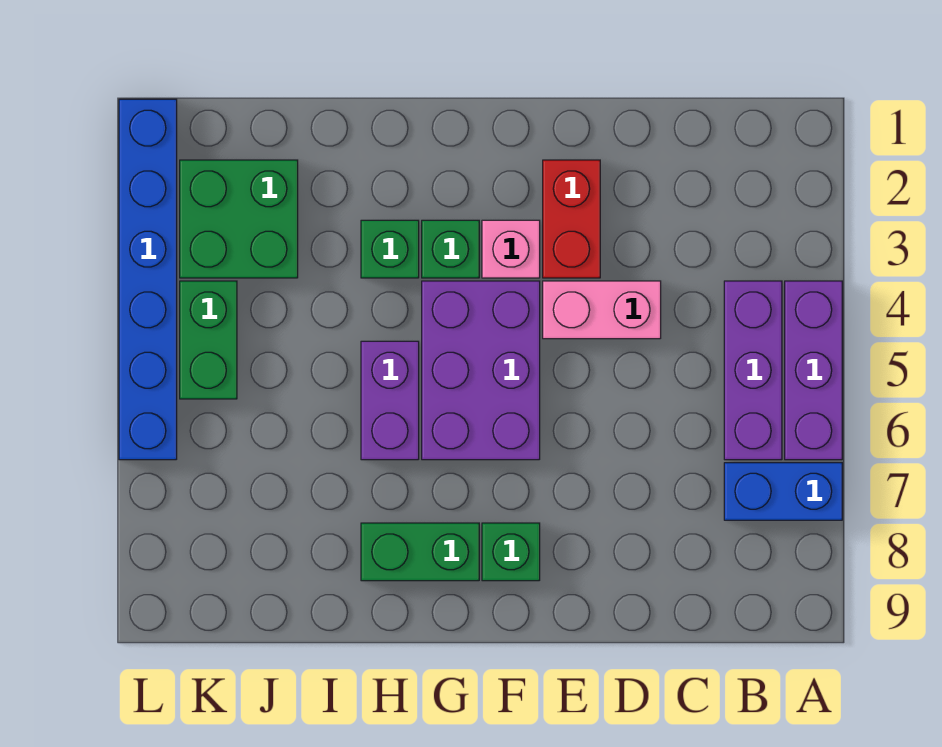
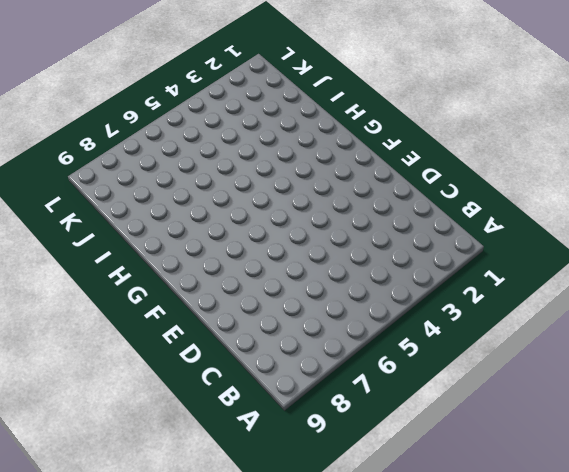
none -> purple 1x3 brick [785,281,842,460]
none -> blue 1x2 brick [724,463,842,520]
none -> purple 1x3 brick [724,281,782,460]

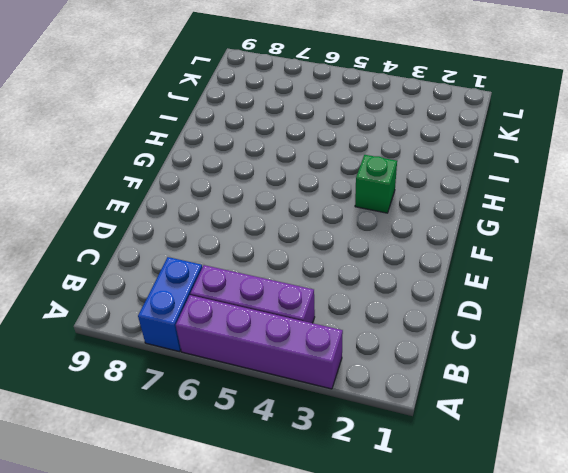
purple 1x4 brick [176,295,343,389] -> purple 1x3 brick [785,281,842,460]
none -> pink 1x2 brick [543,281,661,339]
none -> red 1x2 brick [543,160,600,278]
none -> pink 1x1 brick [482,220,540,278]

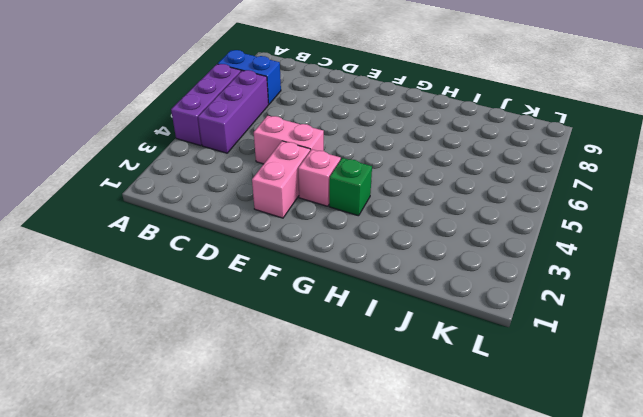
pink 1x2 brick [252,141,310,218] -> red 1x2 brick [543,160,600,278]
none -> purple 2x3 brick [422,281,540,460]
none -> green 1x1 brick [482,523,540,581]
none -> green 1x2 brick [361,523,479,581]

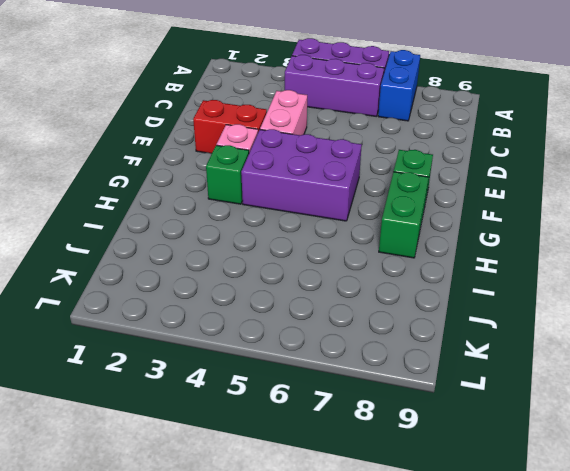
none -> green 1x1 brick [361,220,419,278]
none -> purple 1x2 brick [361,341,419,460]
none -> green 2x2 brick [180,160,298,278]

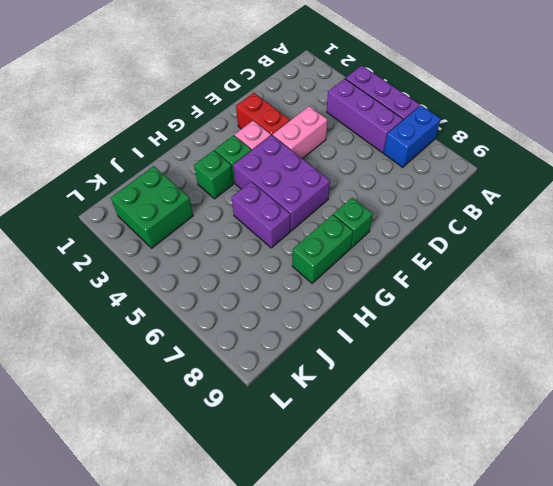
none -> green 1x2 brick [180,281,237,399]
none -> blue 1x6 brick [119,99,177,460]

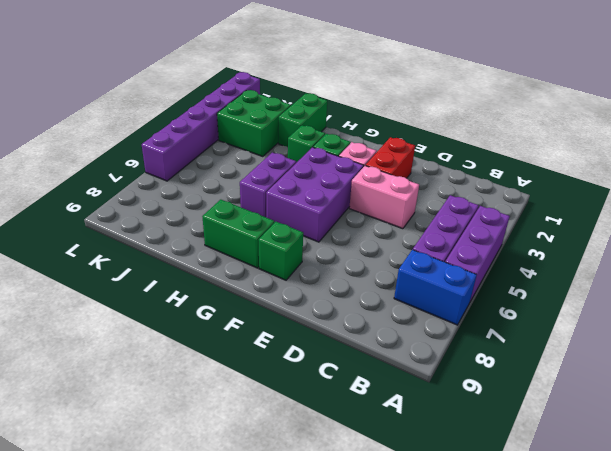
green 1x2 brick [278,93,327,147] -> green 1x2 brick moved to [180,281,237,399]
purple 1x6 brick [142,72,260,181] -> blue 1x6 brick [119,99,177,460]

